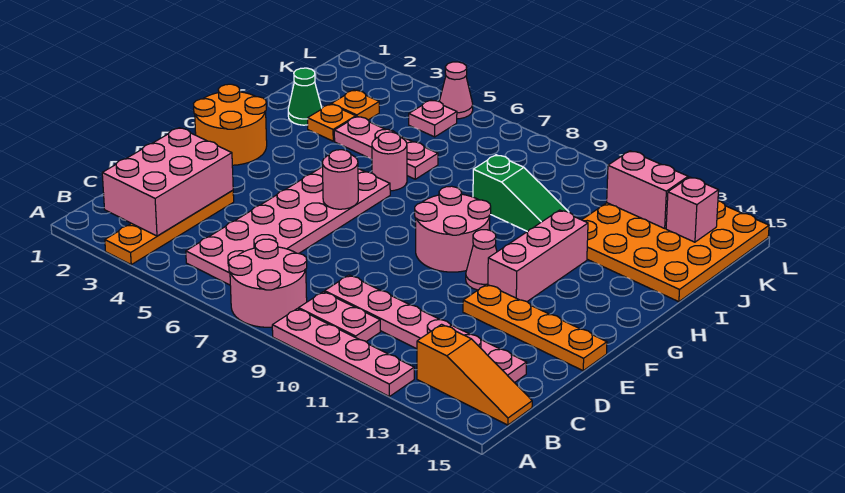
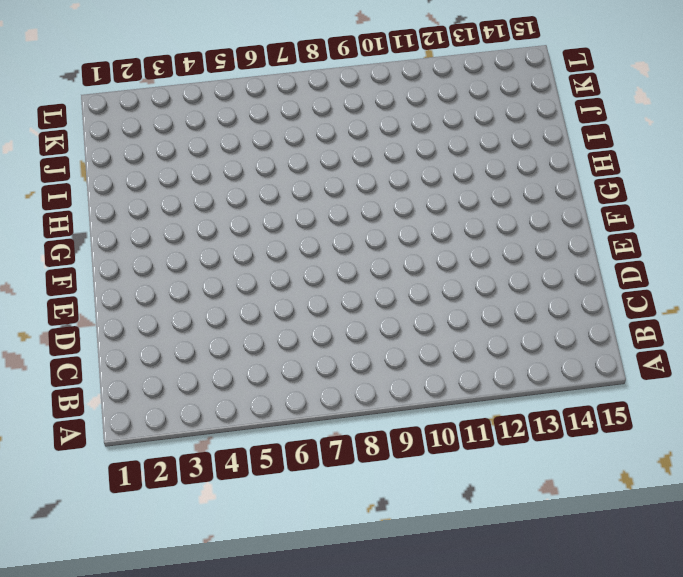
none -> orange 1x4 plate [105,190,234,265]
none -> pink 2x2 round brick [229,239,307,327]
none -> pink 1x4 plate [272,309,414,397]

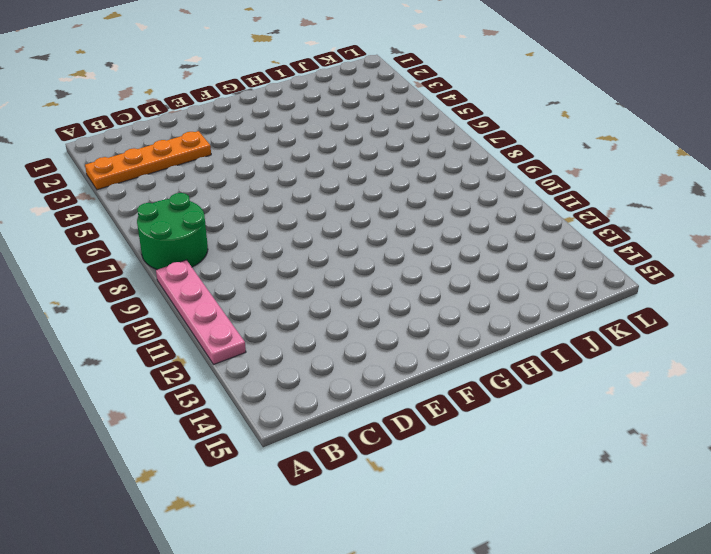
green 2x2 round brick [137,193,208,270] -> pink 2x2 round brick [229,239,307,327]
none -> pink 2x6 plate [186,167,390,285]
none -> pink 1x2 plate [299,292,380,341]
none -> orange 1x3 slope [417,324,532,425]

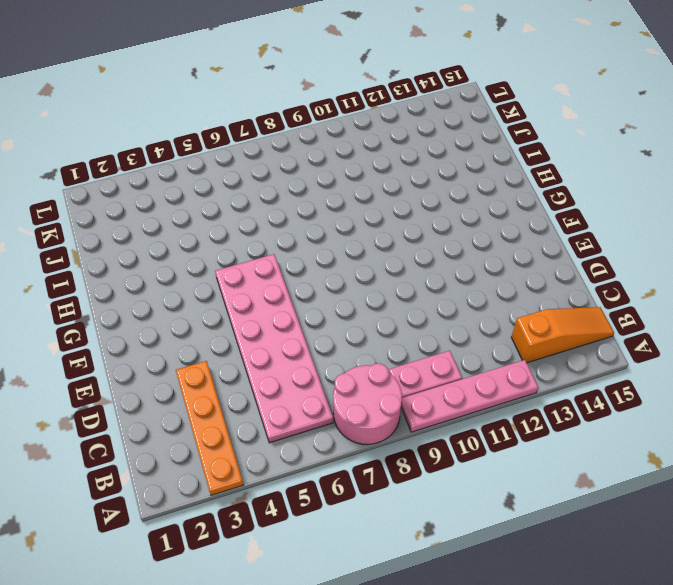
none -> pink 1x6 plate [325,275,527,383]
none -> orange 1x4 plate [463,284,607,371]
none -> orange 2x2 round brick [194,84,267,165]

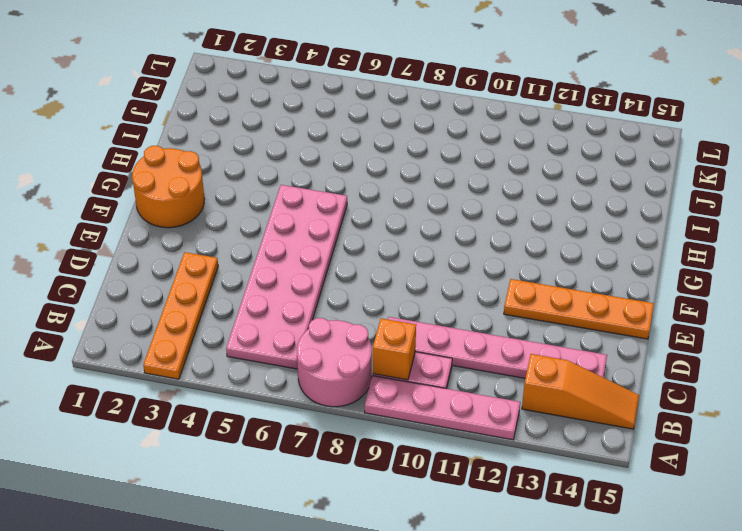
orange 1x1 brick [373,318,416,380] -> none
none -> pink 2x2 round brick [415,186,491,272]
none -> pink 1x1 cone [466,230,497,290]
none -> pink 1x3 brick [488,210,588,301]

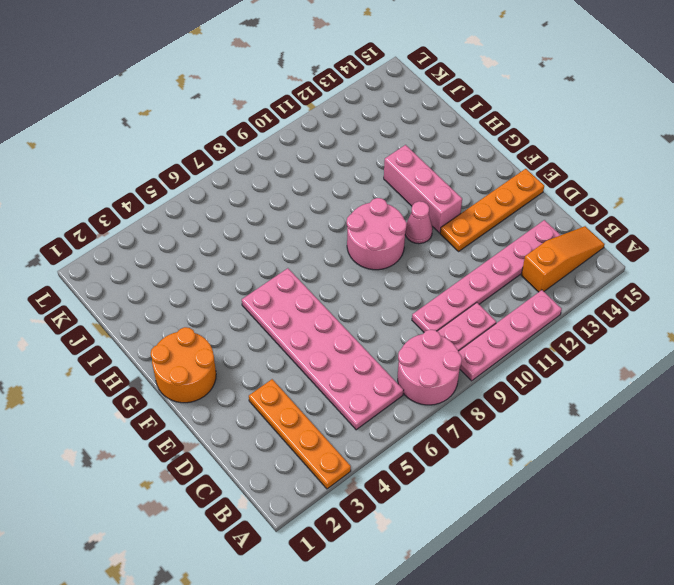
none -> pink 1x1 round brick [372,132,407,191]
none -> green 1x1 cone [288,68,322,125]
none -> orange 1x1 plate [308,104,356,141]

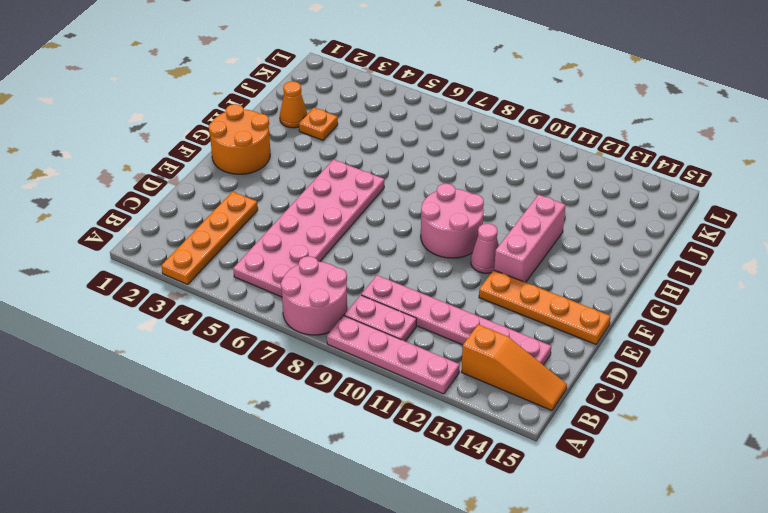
orange 1x1 cone [280,81,307,128] -> green 1x1 cone [288,68,322,125]
none -> pink 1x1 round brick [372,132,407,191]
none -> pink 1x3 plate [334,117,438,179]
none -> green 1x3 slope [473,155,568,232]

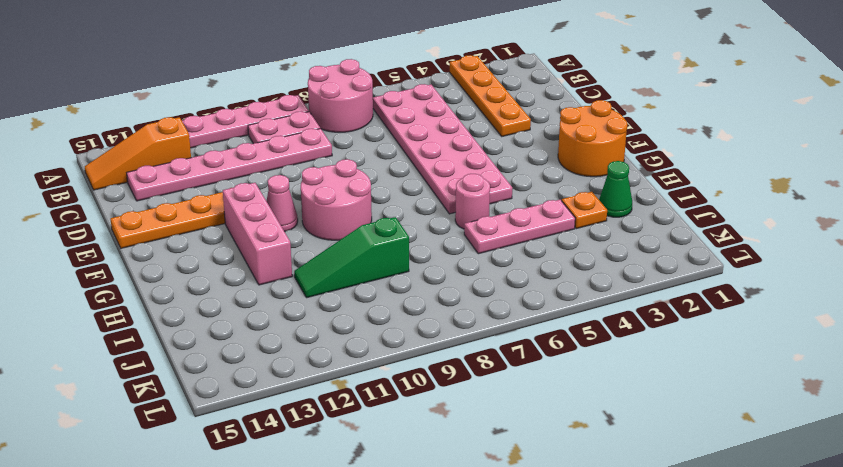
none -> orange 4x4 plate [582,201,769,302]
none -> orange 1x1 plate [331,90,379,120]
none -> pink 1x1 plate [409,100,457,137]

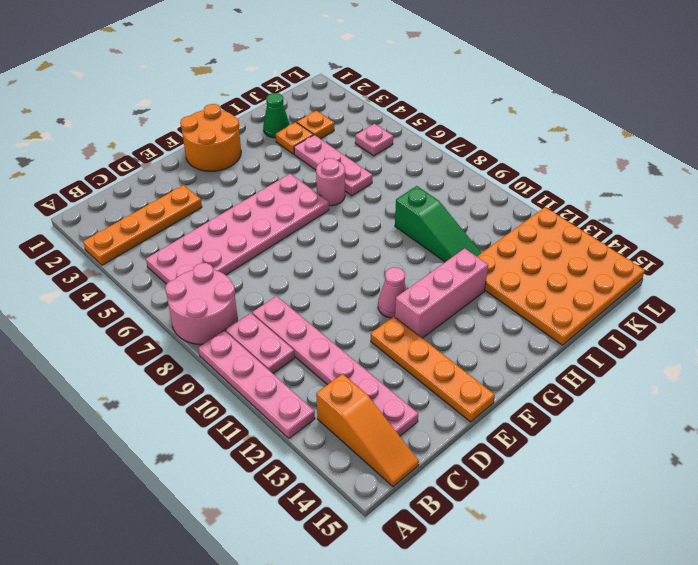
none -> pink 2x2 round brick [415,186,491,272]
none -> pink 1x1 cone [439,62,473,119]
none -> pink 2x3 brick [102,128,233,236]

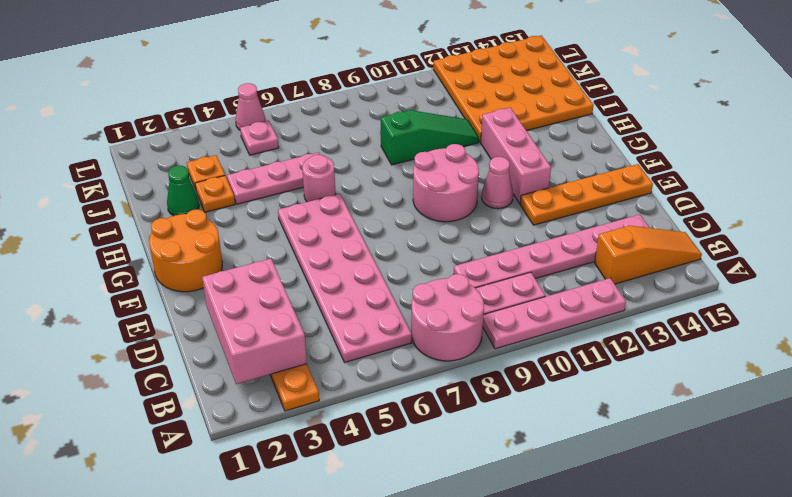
none -> pink 1x1 round brick [322,150,358,209]
none -> pink 1x2 brick [607,151,688,228]
none -> pink 1x1 brick [666,177,719,242]

